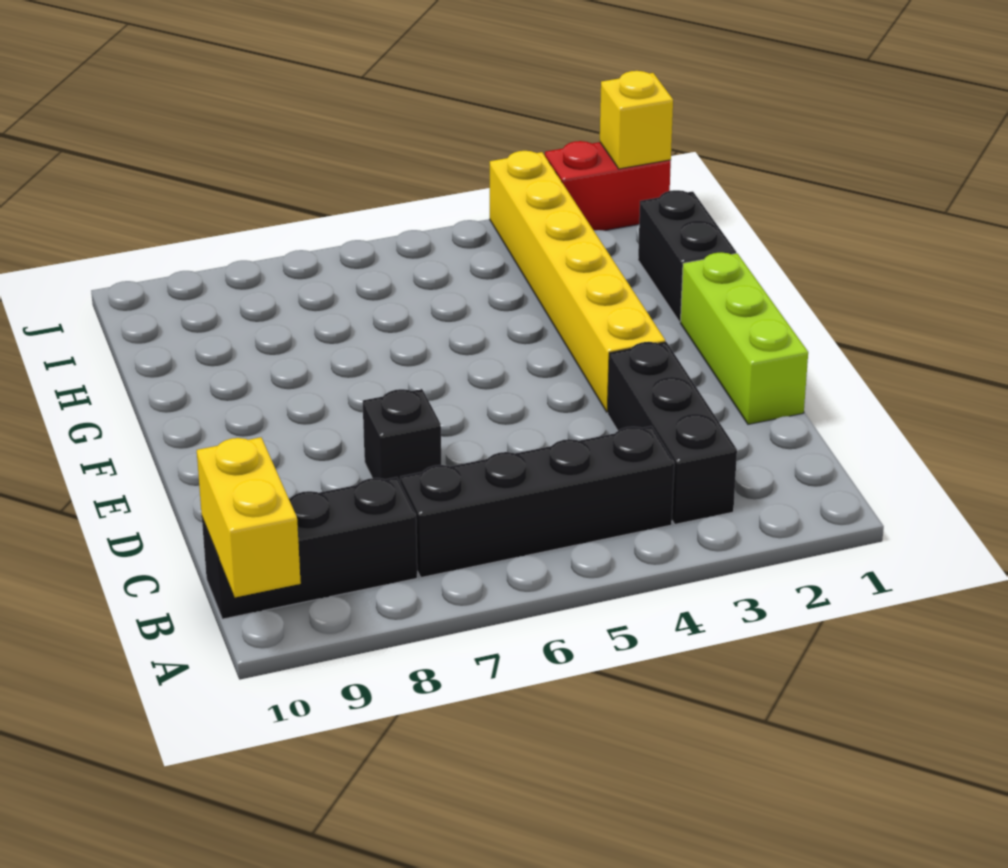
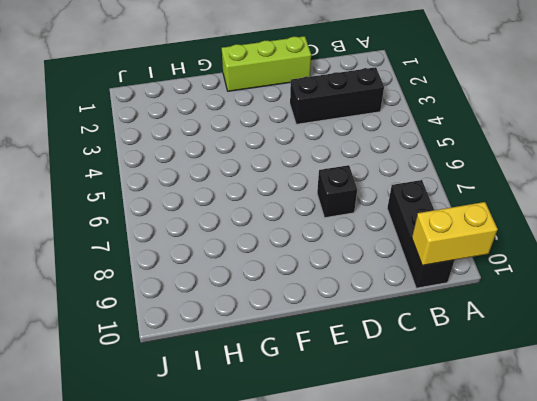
none -> black 1x4 brick [400,426,674,578]
none -> yellow 1x6 brick [490,151,665,412]

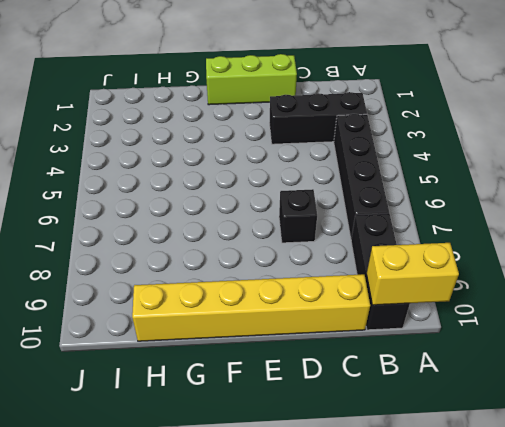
yellow 1x6 brick [132,274,370,341] -> yellow 1x6 brick moved to [490,151,665,412]
none -> black 1x2 brick [638,190,736,322]
none -> red 1x2 brick [545,141,671,231]

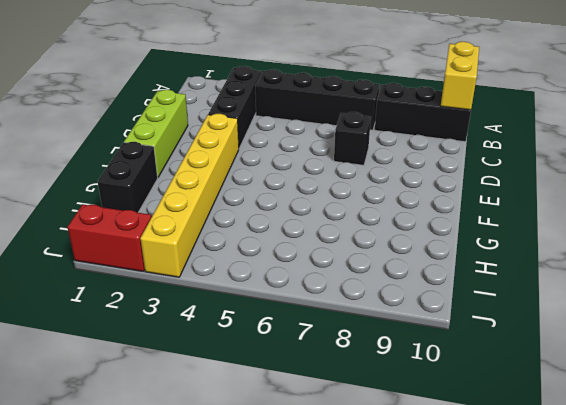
none -> yellow 1x1 brick [600,71,673,169]

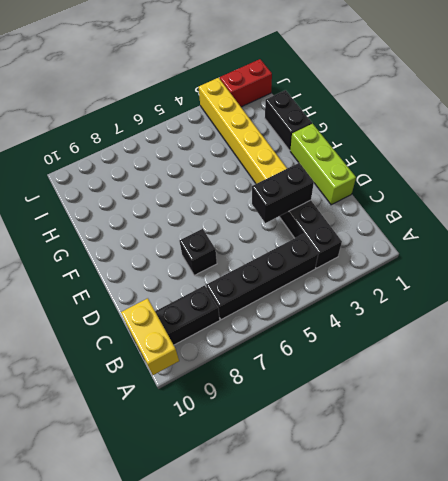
black 1x2 brick [252,163,314,223] -> none
none -> yellow 1x1 brick [600,71,673,169]

